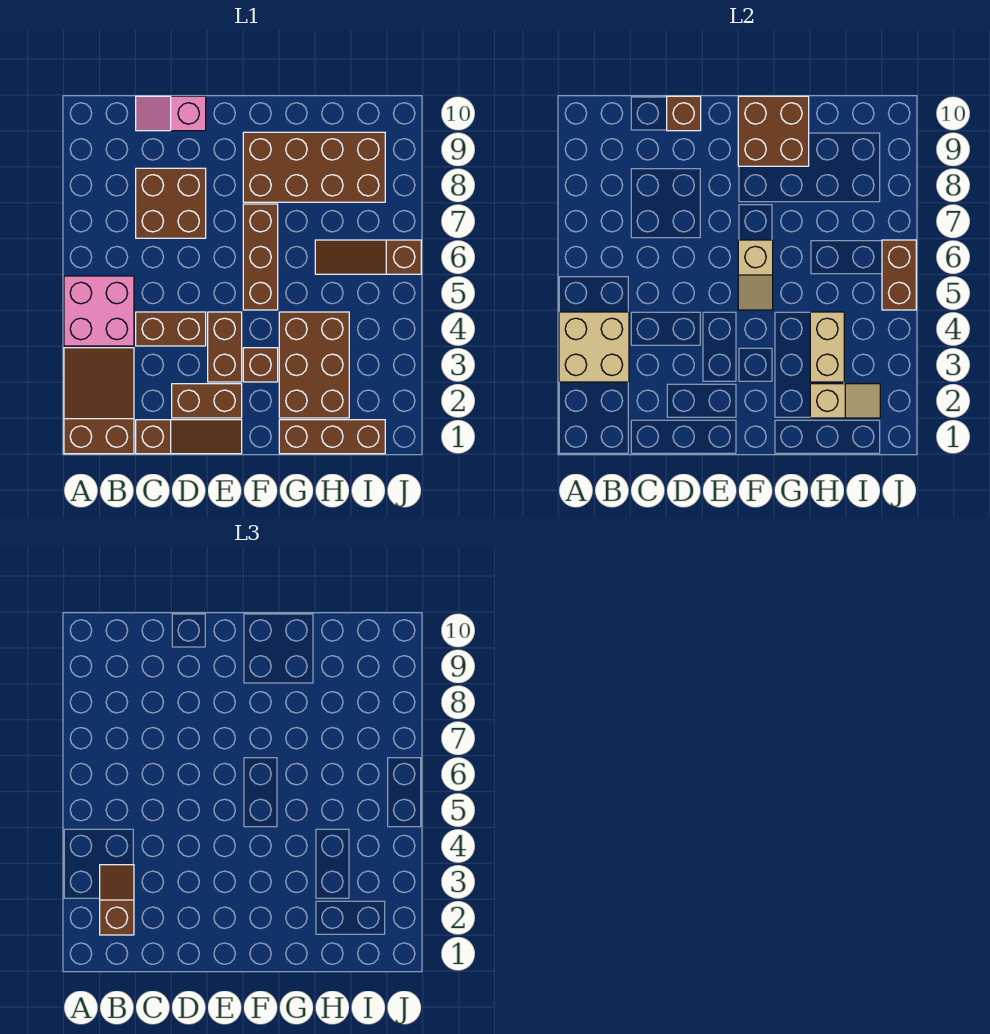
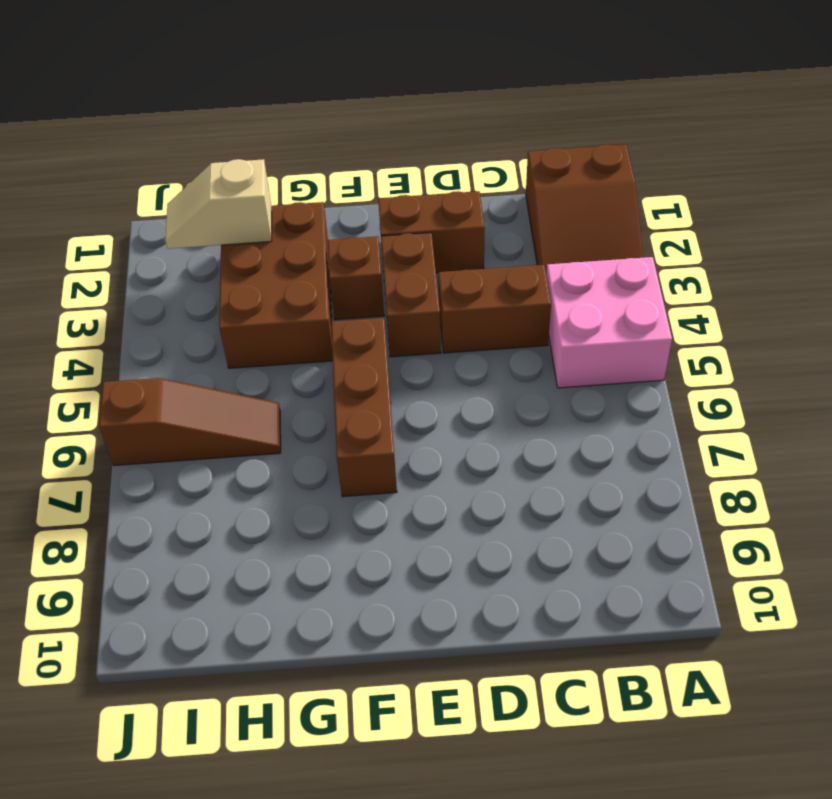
none -> brown 1x3 slope [136,420,242,454]
none -> brown 2x2 brick [136,168,206,238]
none -> pink 1x2 slope [136,96,206,131]

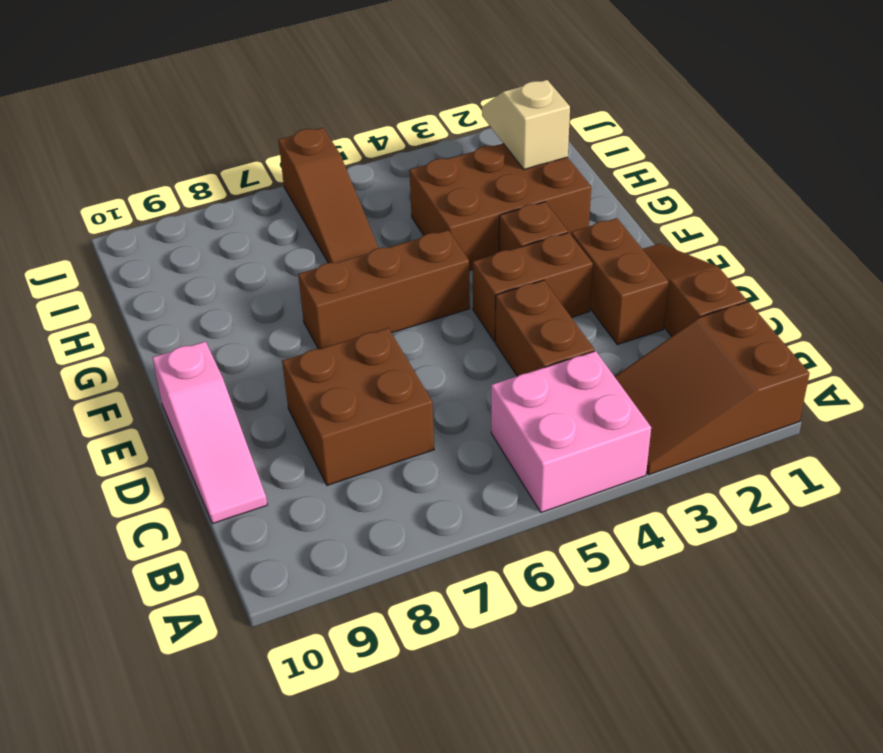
pink 1x3 slope [152,342,267,524] -> pink 1x2 slope [136,96,206,131]
none -> brown 2x4 brick [243,132,385,202]
none -> brown 1x3 brick [279,420,385,454]
none -> tan 2x2 brick [559,312,629,382]

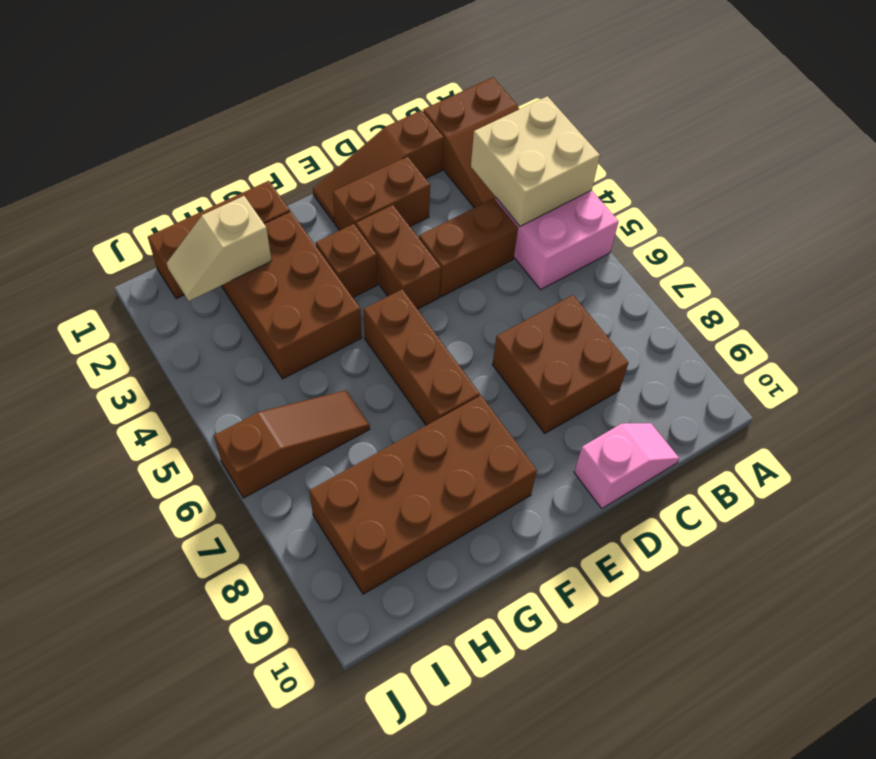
none -> brown 1x1 brick [667,96,701,131]
none -> tan 1x2 slope [738,240,773,310]
none -> brown 2x2 brick [738,96,809,166]

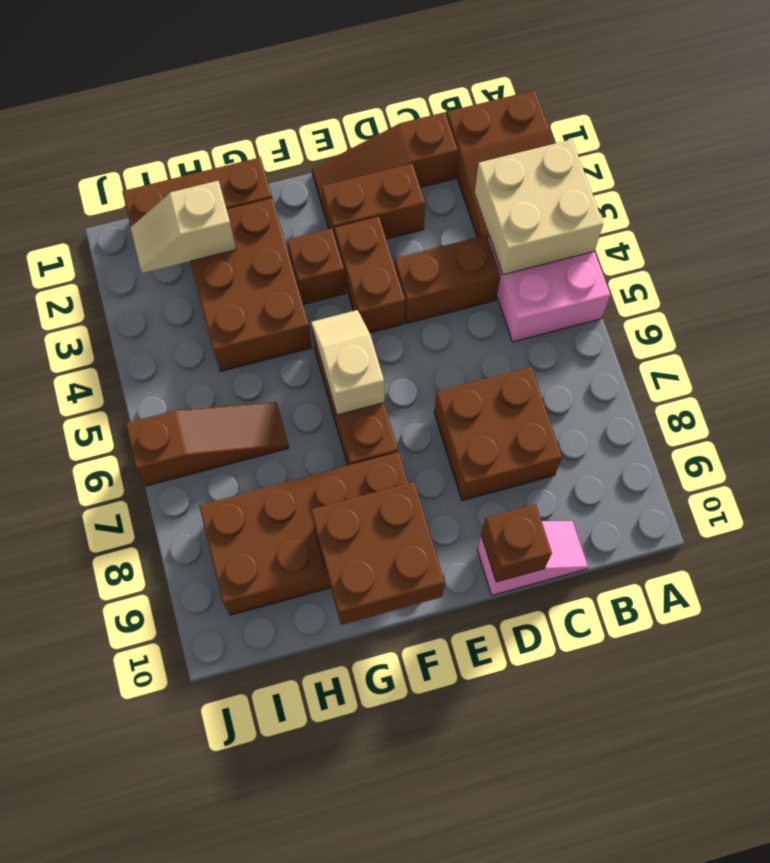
none -> tan 1x2 brick [810,312,844,382]
none -> brown 1x2 brick [882,240,916,310]
none -> brown 1x2 slope [100,865,134,935]

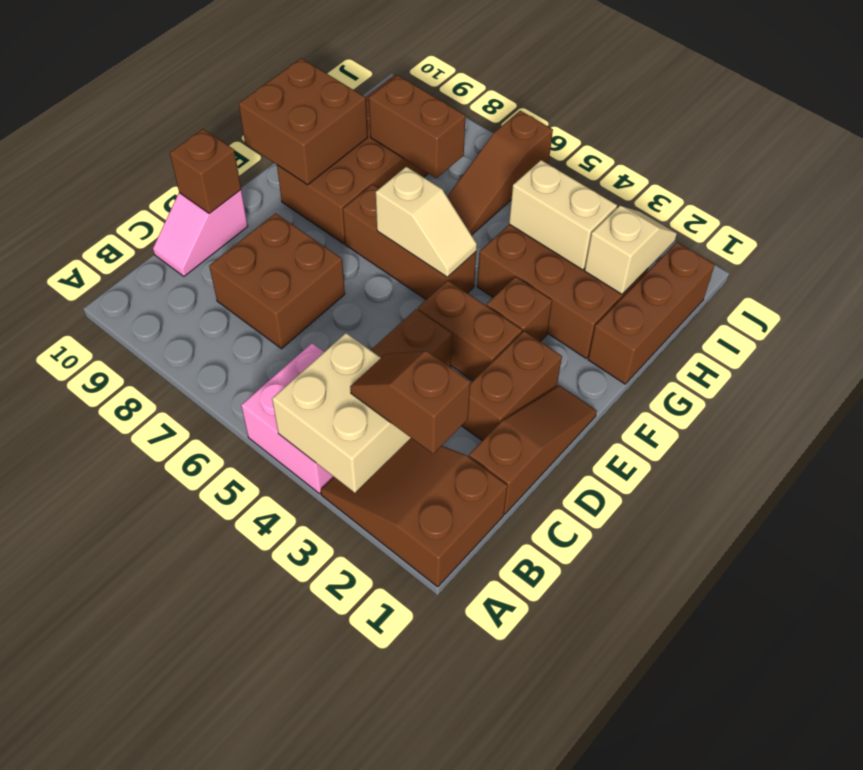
brown 1x2 brick [369,75,466,178] -> brown 1x2 brick moved to [882,240,916,310]

